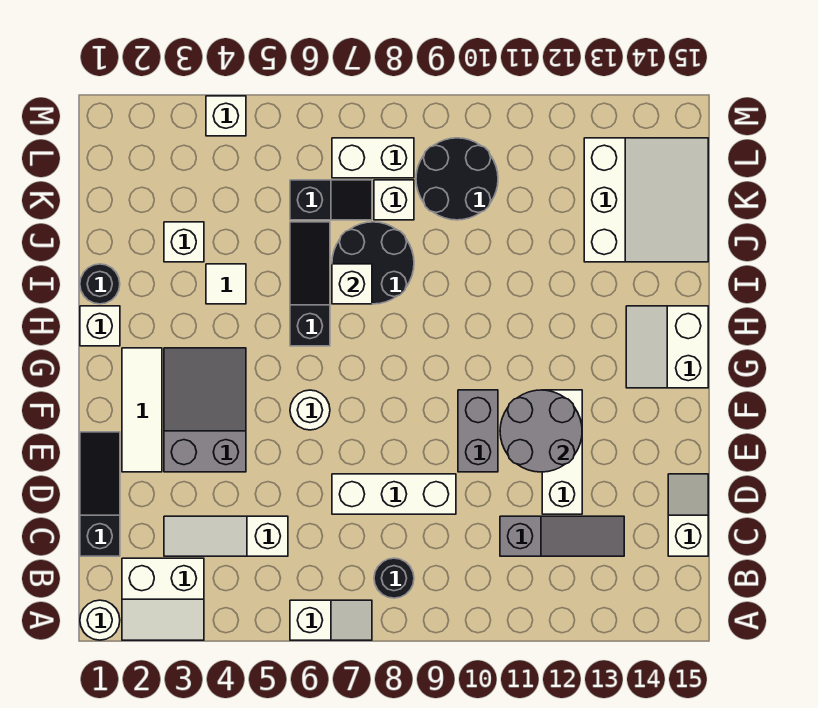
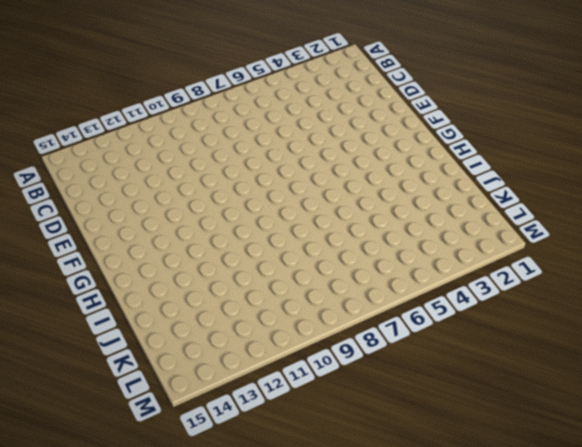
none -> white 1x1 round brick [80,600,120,640]
none -> white 2x2 slope [122,558,204,640]
none -> white 1x2 slope [290,600,372,640]

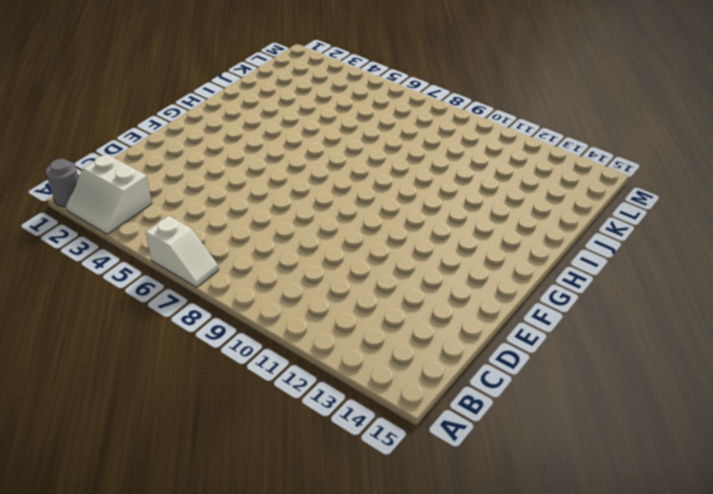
grey 1x1 round brick [46,159,78,207] -> white 1x1 round brick [80,600,120,640]
none -> black 1x1 round brick [374,558,414,598]
none -> black 1x3 slope [80,432,120,556]
none -> white 1x3 slope [164,516,288,556]

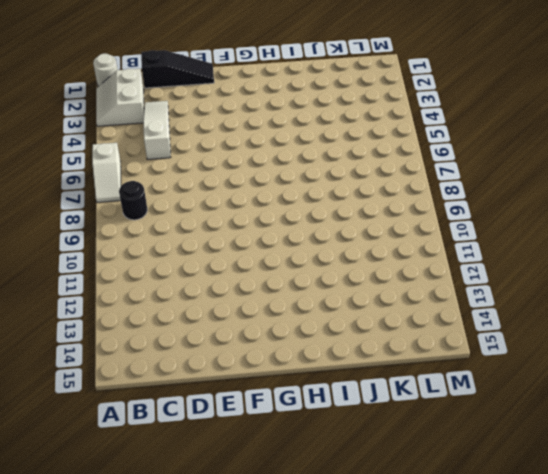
none -> grey 1x3 slope [500,516,624,556]
none -> white 1x2 slope [668,474,708,556]
none -> white 1x3 brick [332,474,456,514]

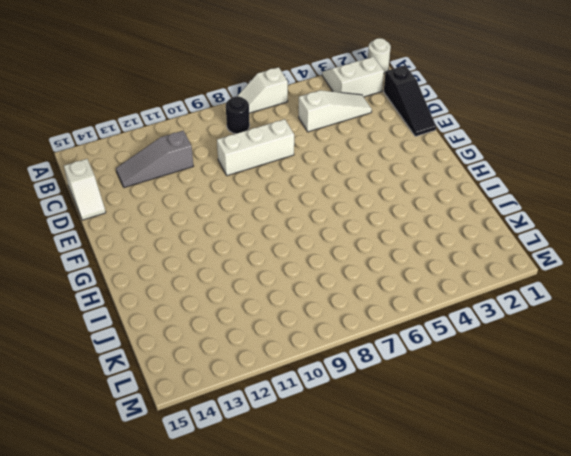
none -> white 1x3 brick [542,390,582,514]
none -> white 1x3 tile [122,348,162,472]
none -> grey 2x3 slope [164,348,246,472]

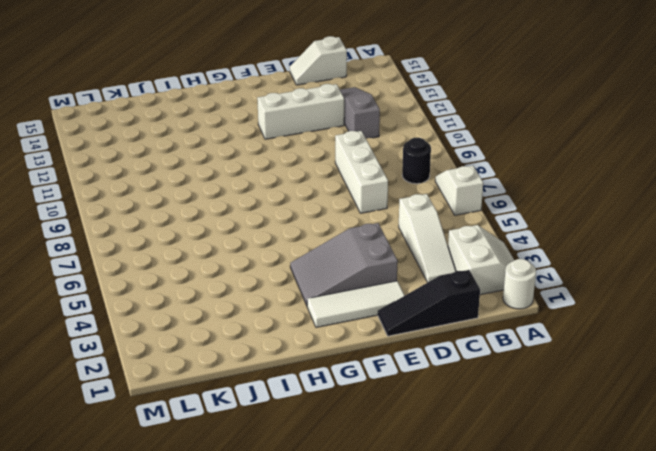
none -> grey 1x2 brick [458,390,498,472]
none -> white 1x1 round brick [290,390,330,430]
none -> white 2x2 slope [626,306,708,388]

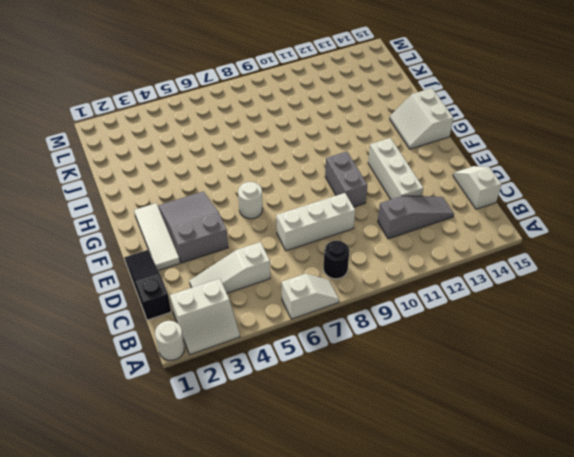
none -> white 1x1 brick [80,306,120,346]
none -> black 1x3 slope [290,222,330,346]
none -> black 1x1 round brick [80,264,120,304]

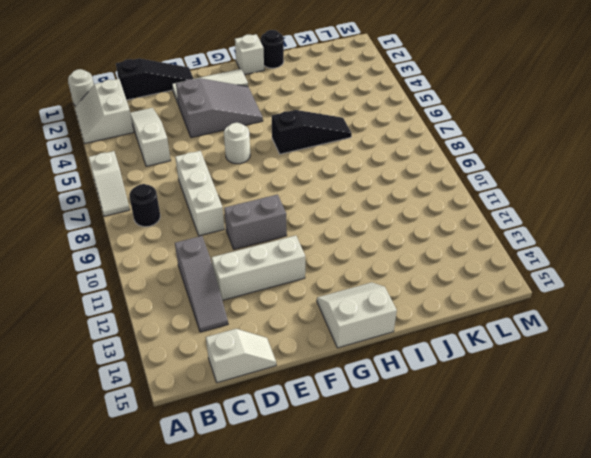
none -> white 1x1 tile [206,264,246,304]
none -> black 2x2 round brick [332,222,414,304]
none -> white 1x1 brick [164,222,204,262]

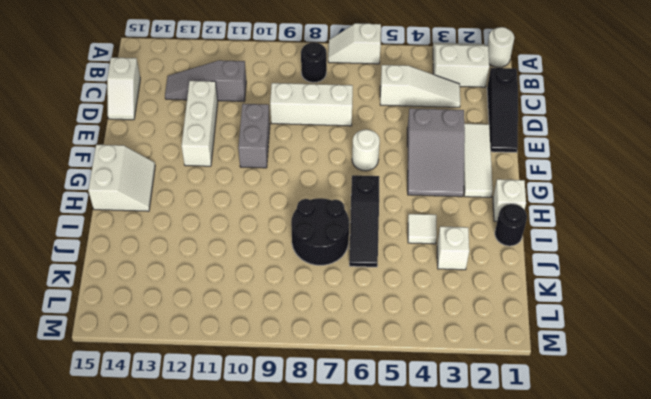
none -> white 3x3 slope [584,138,708,262]
none -> black 1x2 slope [290,180,372,220]
none -> white 1x1 brick [374,180,414,220]

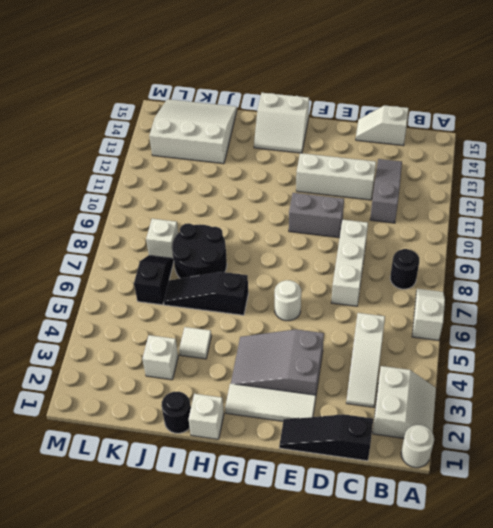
none -> black 2x2 round brick [416,138,498,220]
none -> white 1x2 brick [332,138,414,178]
none -> white 1x1 brick [206,96,246,136]

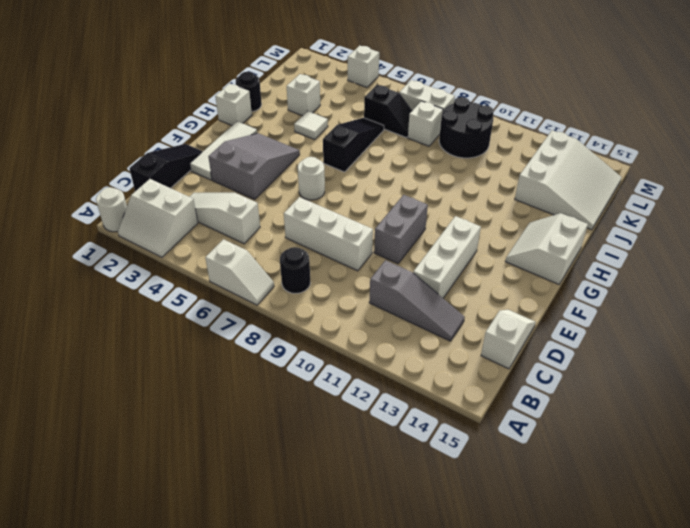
none -> black 2x2 round brick [332,222,414,304]
none -> grey 2x2 round brick [500,390,582,472]
none -> white 1x1 brick [332,264,372,304]

